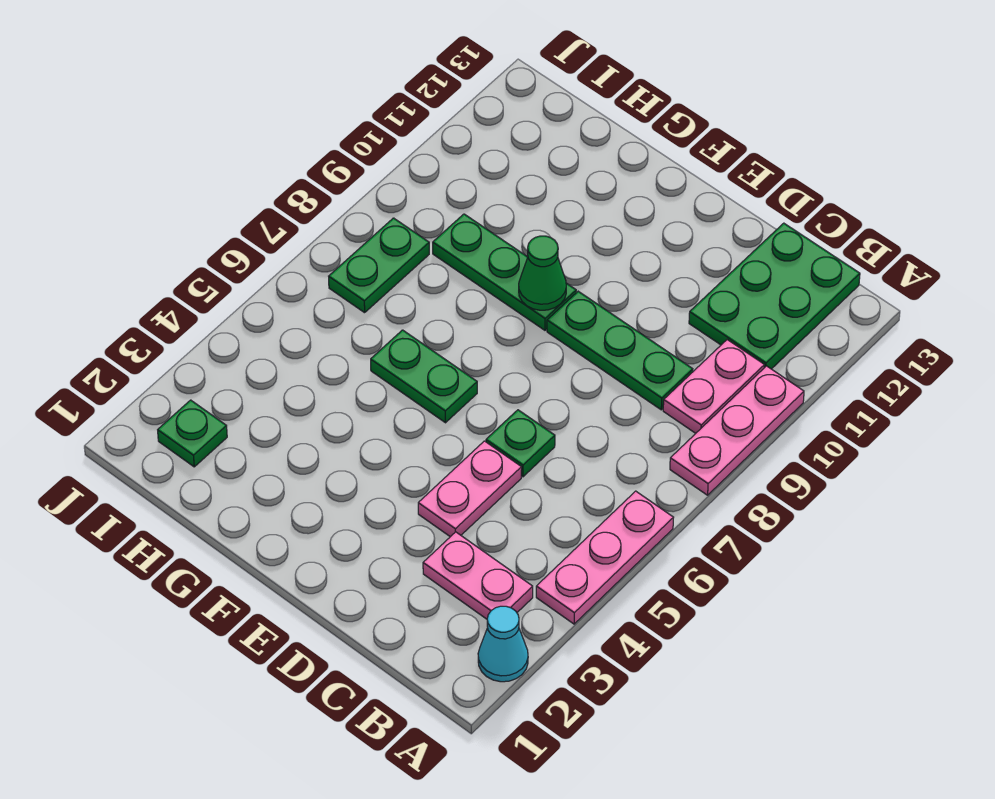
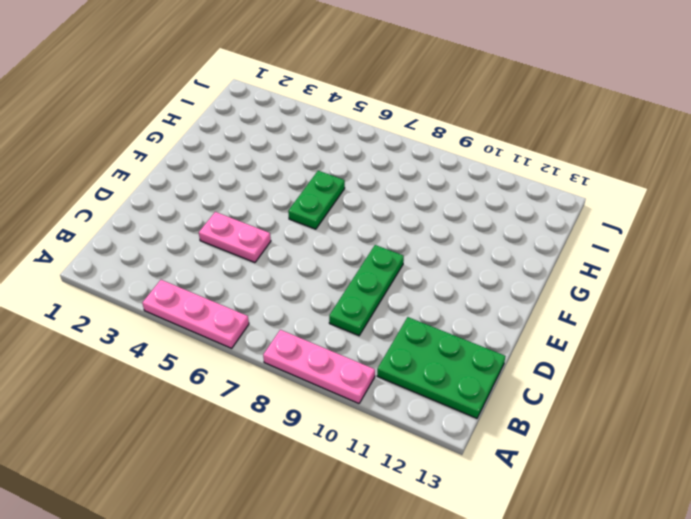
none -> cyan 1x1 cone [478,606,528,682]
none -> pink 1x2 plate [423,532,533,619]
none -> pink 1x2 plate [663,340,764,433]

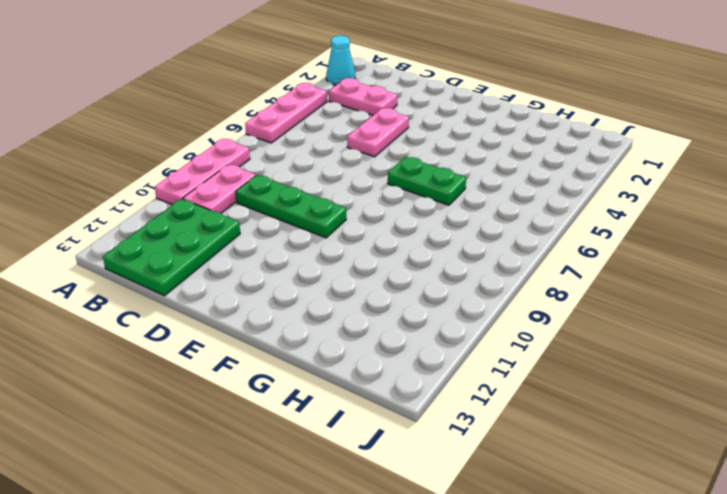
none -> green 1x1 plate [486,410,555,477]
none -> green 1x3 plate [433,214,576,330]
none -> green 1x1 plate [158,400,227,467]

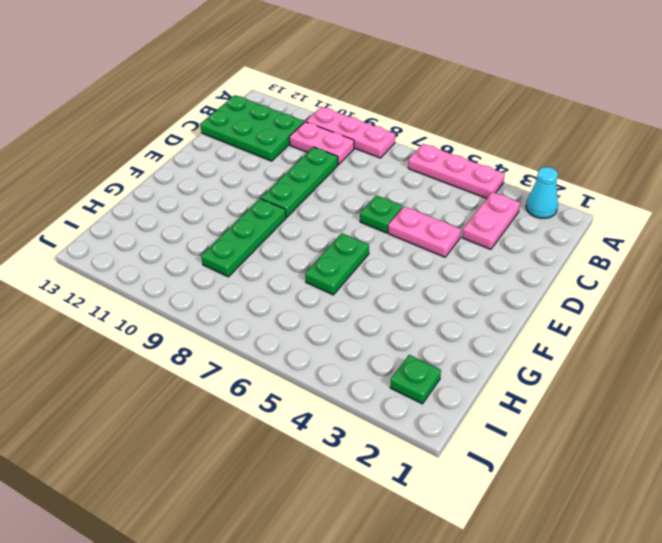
none -> green 1x2 plate [329,218,429,313]
none -> green 1x1 cone [519,236,566,310]

